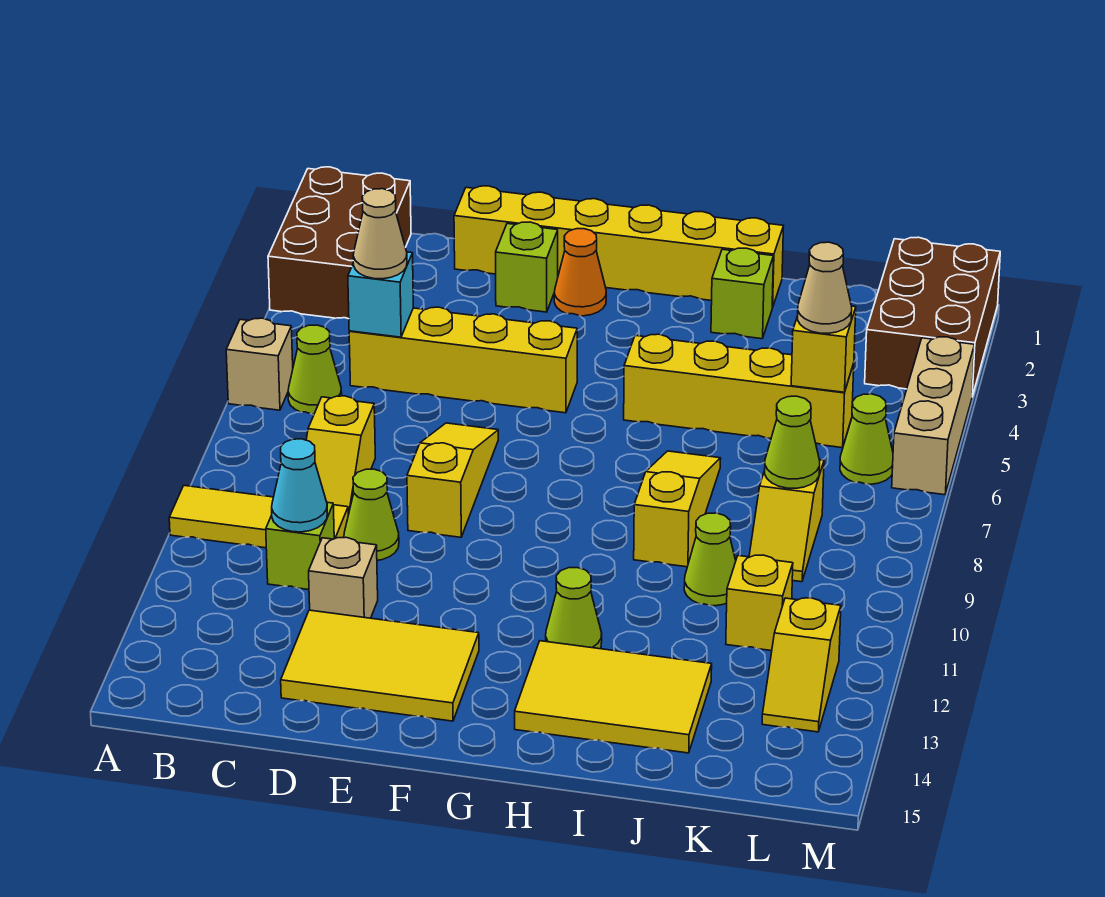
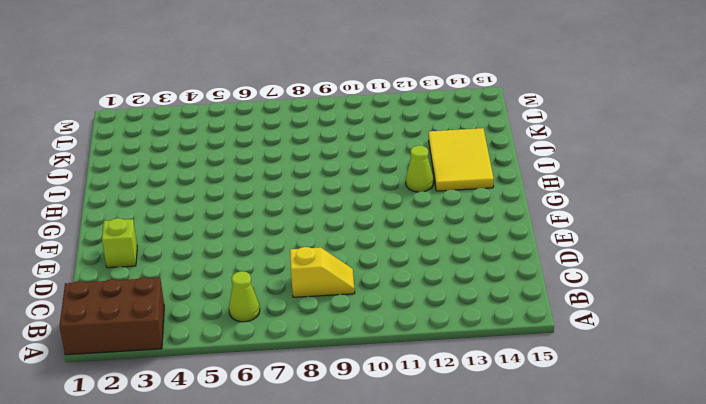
none -> tan 1x1 brick [226,318,293,410]
none -> yellow 1x3 tile [169,486,348,548]
none -> yellow 1x4 brick [349,307,577,413]
none -> lime 1x1 brick [266,502,334,590]

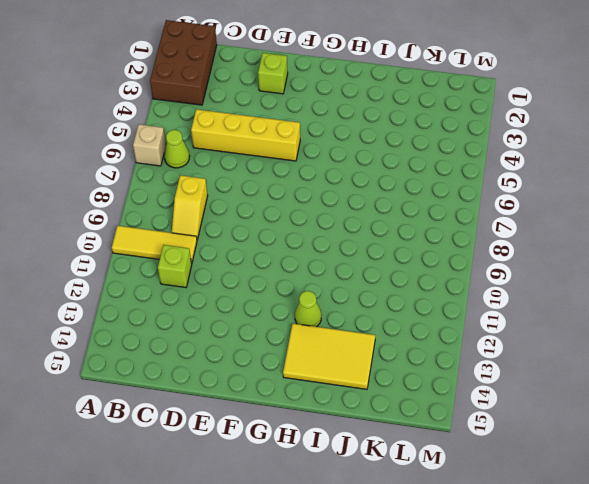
none -> yellow 1x6 brick [454,186,783,308]
none -> lime 1x1 cone [344,469,399,560]
none -> tan 1x1 brick [309,537,378,618]
none -> yellow 2x3 tile [281,610,479,721]

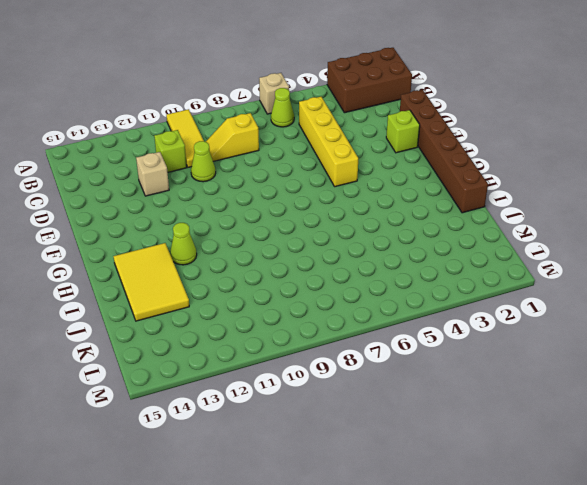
brown 1x6 brick [400,90,488,213] -> yellow 1x6 brick [454,186,783,308]
none -> yellow 2x3 tile [281,610,479,721]
none -> yellow 1x3 slope [407,423,498,537]
none -> orange 1x1 cone [554,229,606,316]
none -> yellow 1x4 brick [624,334,854,448]

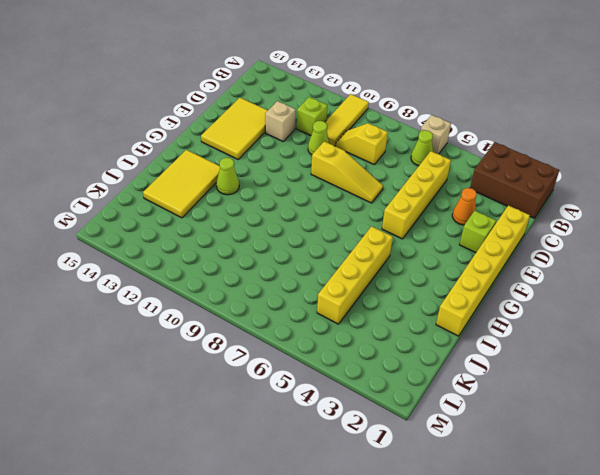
orange 1x1 cone [452,188,477,225] -> orange 1x1 cone moved to [554,229,606,316]
none -> lime 1x1 brick [711,248,774,339]
none -> yellow 1x3 slope [634,451,721,567]
none -> lime 1x1 cone [684,513,736,606]
none -> yellow 1x2 slope [749,460,824,582]

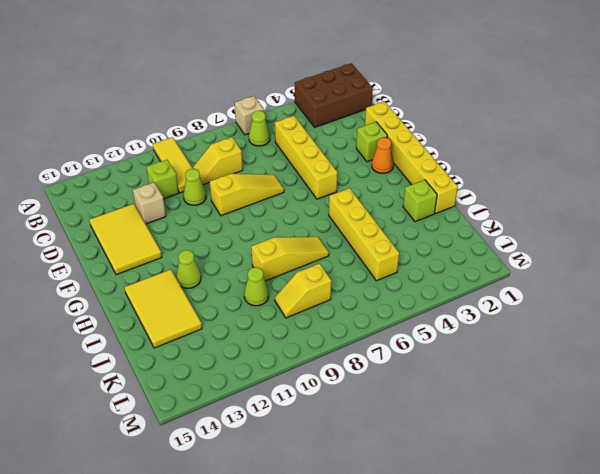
none -> yellow 1x1 brick [726,555,793,651]
none -> brown 2x3 brick [865,237,1000,396]
none -> lime 1x1 cone [840,394,893,484]
none -> yellow 1x2 slope [762,598,841,732]

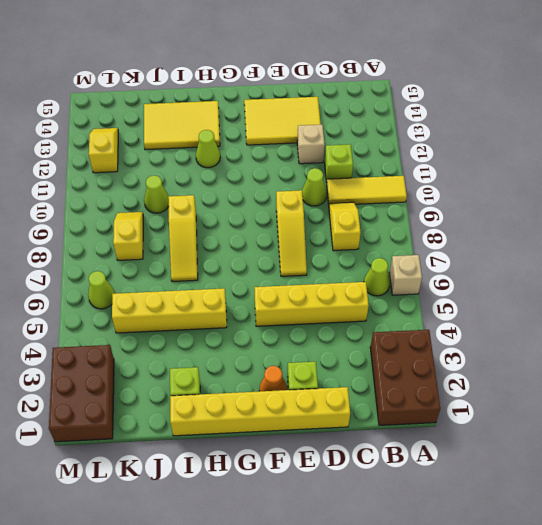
none -> yellow 1x1 brick [726,555,793,651]
none -> tan 1x3 brick [892,337,974,495]
none -> cyan 1x1 brick [348,252,413,337]
none -> cyan 1x1 cone [272,439,327,532]

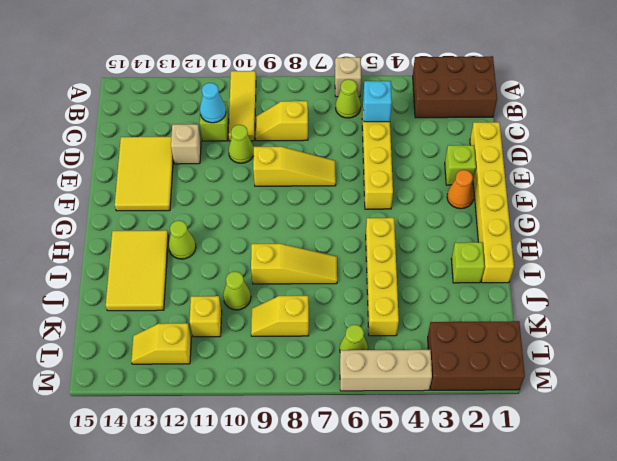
none -> yellow 1x1 brick [791,306,856,392]
none -> lime 1x1 cone [765,396,820,488]
none -> tan 1x1 cone [353,189,407,279]
none -> tan 1x1 cone [797,242,852,333]

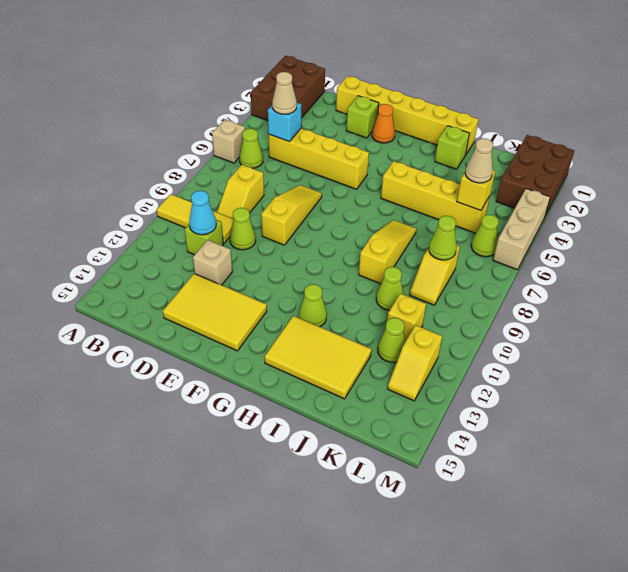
lime 1x1 cone [378,318,406,362] -> none

